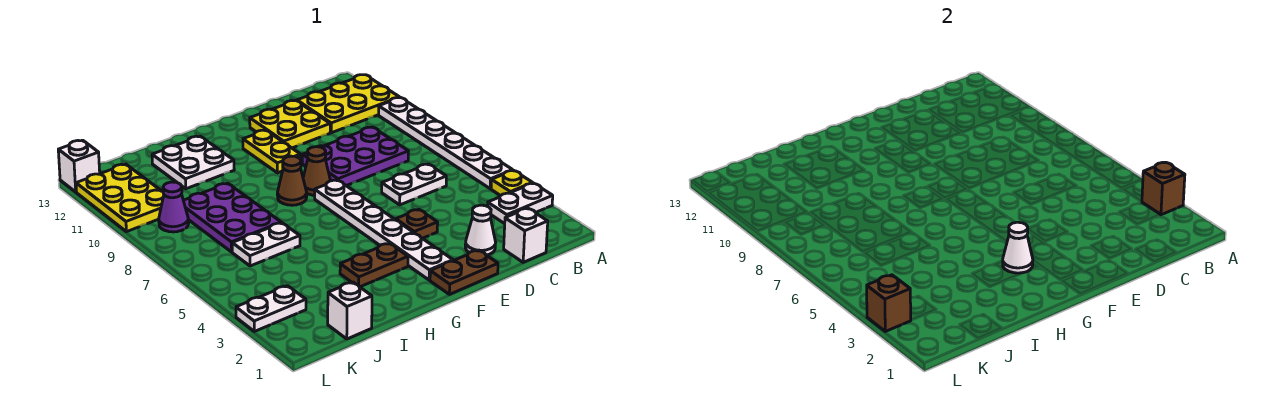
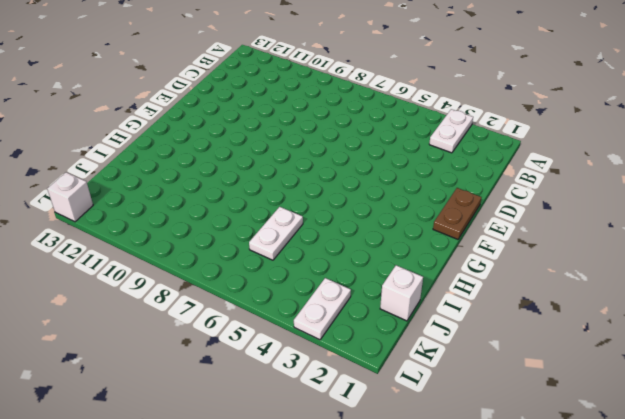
none -> yellow 1x1 plate [491,170,532,196]
none -> white 1x6 plate [379,98,513,189]
none -> yellow 2x3 plate [297,75,400,133]

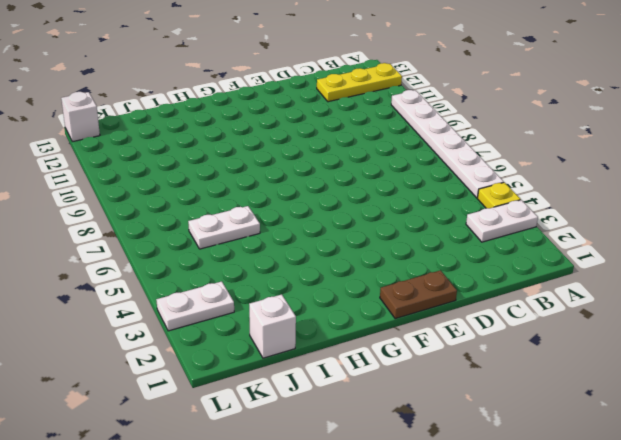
yellow 1x3 plate [317,63,402,102] -> yellow 2x3 plate [297,75,400,133]
none -> white 1x1 brick [504,208,548,262]
none -> white 1x2 plate [382,164,446,205]
none -> purple 2x3 plate [302,127,408,186]

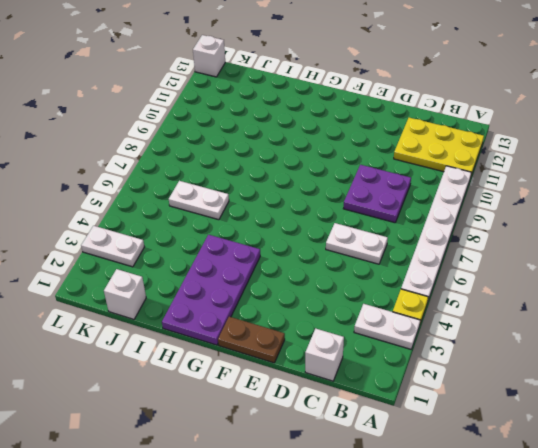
purple 2x2 plate [343,165,411,223] -> purple 2x3 plate [302,127,408,186]
purple 2x4 plate [162,235,260,345] -> brown 1x2 plate [340,243,408,287]
none -> white 1x1 cone [465,205,496,255]
none -> yellow 2x2 plate [250,101,330,148]
none -> brown 1x1 plate [396,209,438,238]

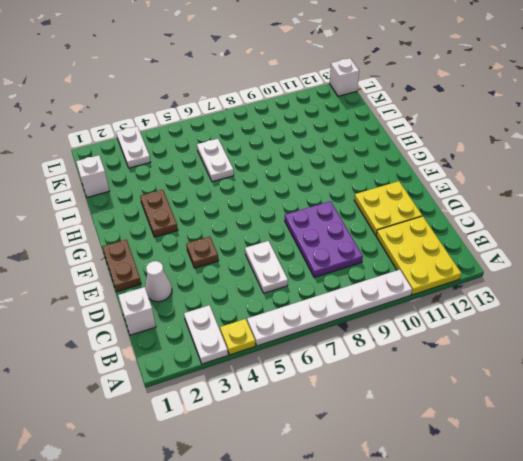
none -> white 1x6 plate [315,180,453,280]
none -> brown 1x1 cone [303,147,331,195]
none -> yellow 1x2 plate [243,130,300,173]

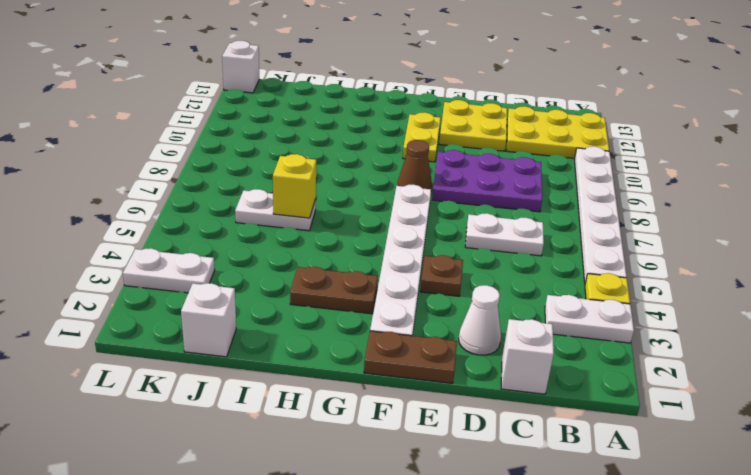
yellow 1x1 brick [273,154,316,218] -> none
none -> brown 1x1 cone [277,156,307,205]
none -> white 2x2 plate [152,136,234,189]
none -> purple 2x3 plate [183,183,281,252]

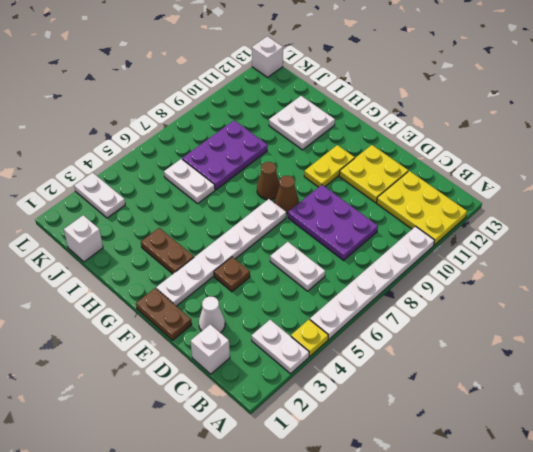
none -> purple 1x1 cone [159,182,189,232]
none -> yellow 2x3 plate [76,164,164,232]
none -> brown 1x1 brick [1142,162,1185,215]

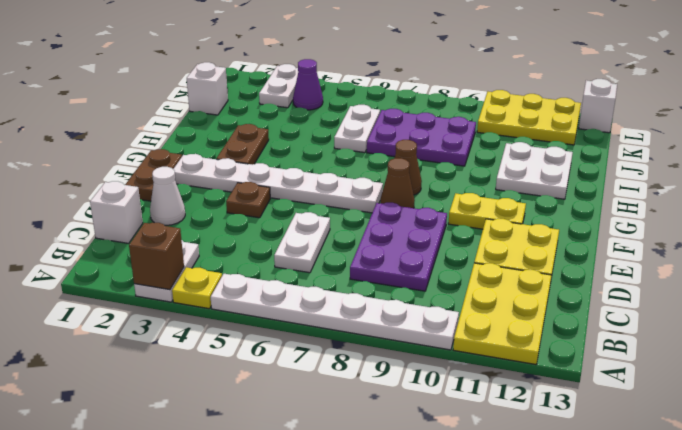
purple 1x1 cone [293,59,323,110] -> purple 1x1 cone moved to [159,182,189,232]
none -> white 1x1 cone [1003,222,1033,273]
none -> brown 1x1 brick [867,275,911,331]

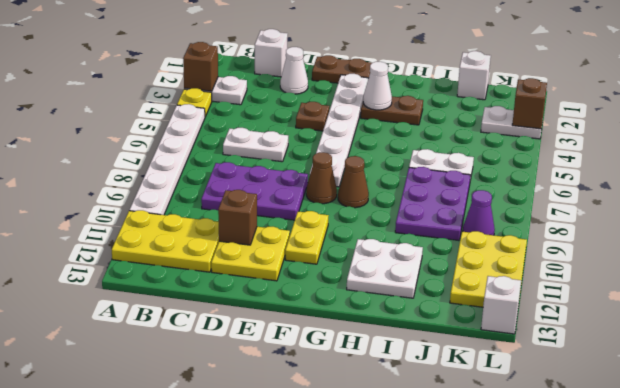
brown 1x1 brick [218,190,257,245] -> none

